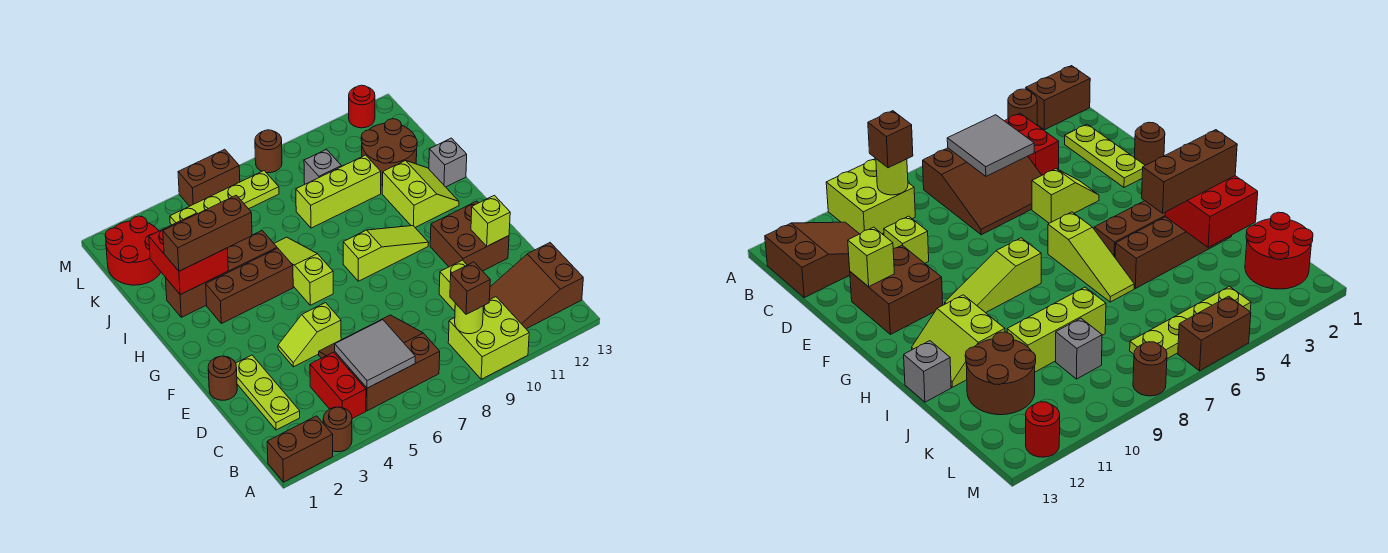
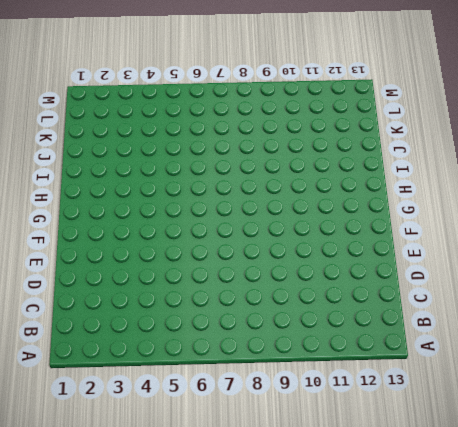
none -> brown 1x2 brick [267,416,333,482]
none -> brown 1x1 round brick [323,407,352,452]
none -> lime 2x2 brick [448,297,529,379]
none -> red 1x2 brick [310,352,366,419]

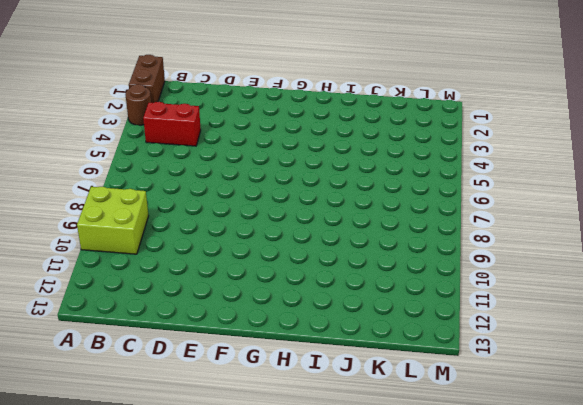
none -> brown 3x3 slope [319,315,440,411]
none -> brown 2x3 slope [489,243,583,329]
none -> lime 1x3 plate [236,355,300,430]
none -> lime 1x1 brick [439,260,467,311]

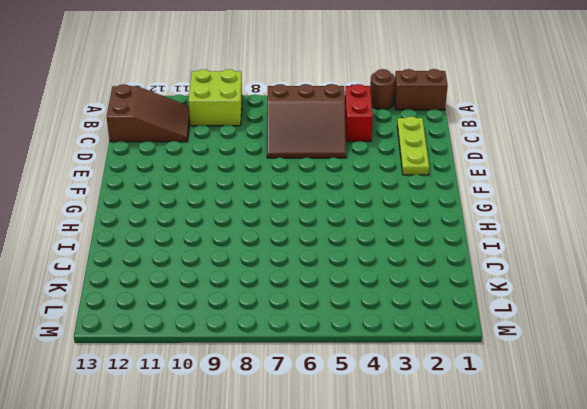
none -> lime 1x1 brick [439,260,467,311]
none -> brown 1x1 round brick [208,356,237,400]
none -> lime 1x2 slope [278,303,341,367]
none -> brown 2x2 brick [430,201,509,271]

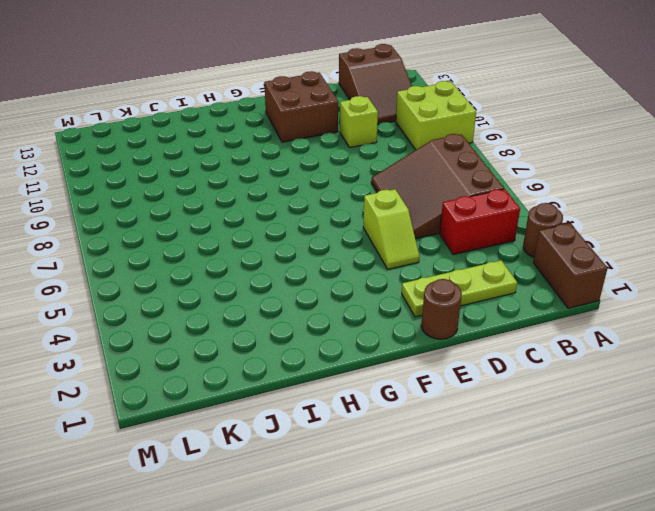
none -> lime 1x3 slope [274,237,333,305]
none -> lime 1x3 slope [343,226,429,281]
none -> brown 1x3 brick [206,248,293,324]
none -> lime 2x2 slope [382,161,459,227]

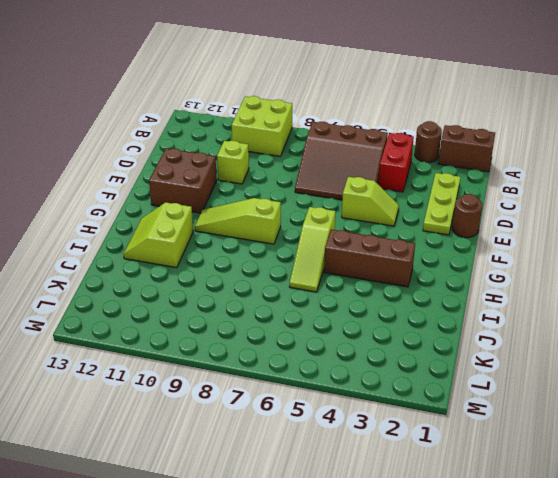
none -> brown 2x3 slope [489,243,583,329]
none -> brown 1x4 brick [166,231,277,317]
none -> grey 1x1 brick [429,138,467,187]
none -> lime 1x3 brick [296,155,381,228]

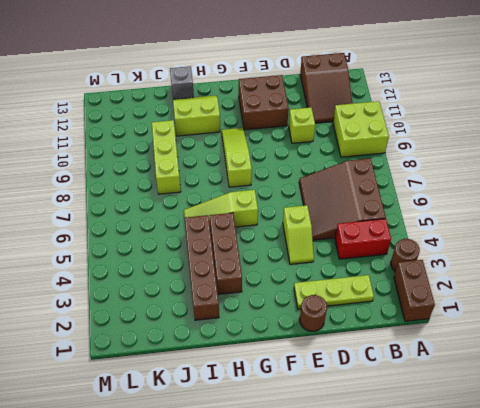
none -> brown 2x2 round brick [361,119,417,185]
none -> red 2x2 round brick [105,216,161,285]
none -> grey 1x1 brick [304,149,341,184]
none -> lime 1x4 plate [170,171,279,225]

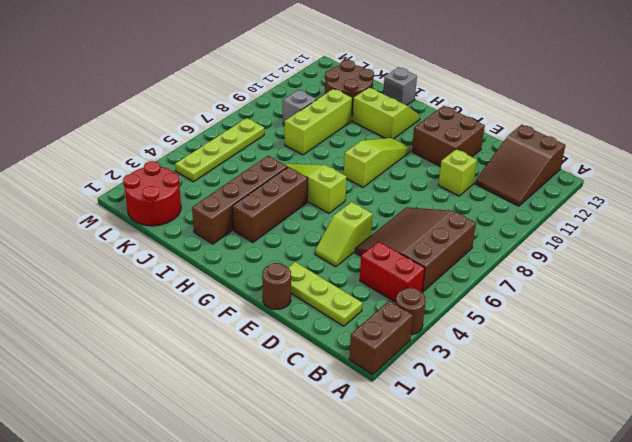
none -> lime 2x2 brick [448,297,529,379]
none -> brown 1x2 brick [178,149,240,206]
none -> brown 1x1 round brick [255,130,282,173]
none -> red 1x1 round brick [349,85,375,128]

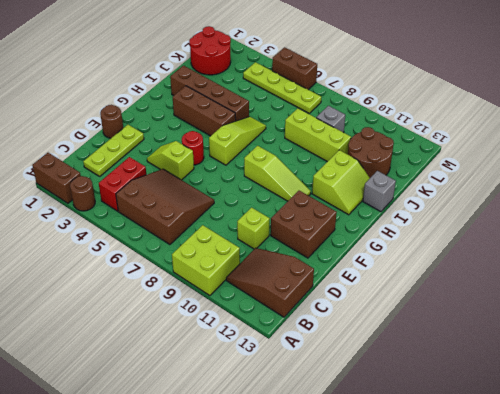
red 1x1 round brick [182,131,204,165] -> red 1x1 round brick moved to [349,85,375,128]
none -> brown 1x1 round brick [255,130,282,173]
none -> grey 2x2 tile [335,320,415,388]
none -> lime 1x1 round brick [455,303,483,334]
none -> lime 1x1 brick [471,195,510,246]

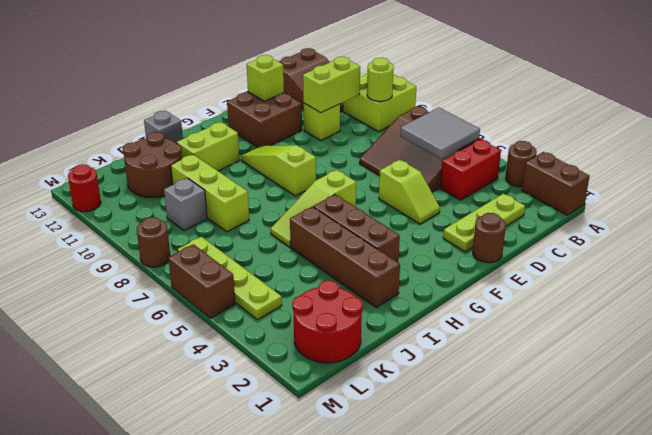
lime 1x2 brick [303,57,360,113] -> none
none -> red 2x2 brick [149,213,228,295]
none -> brown 1x1 brick [450,262,490,314]
none -> brown 1x3 brick [163,195,252,271]

